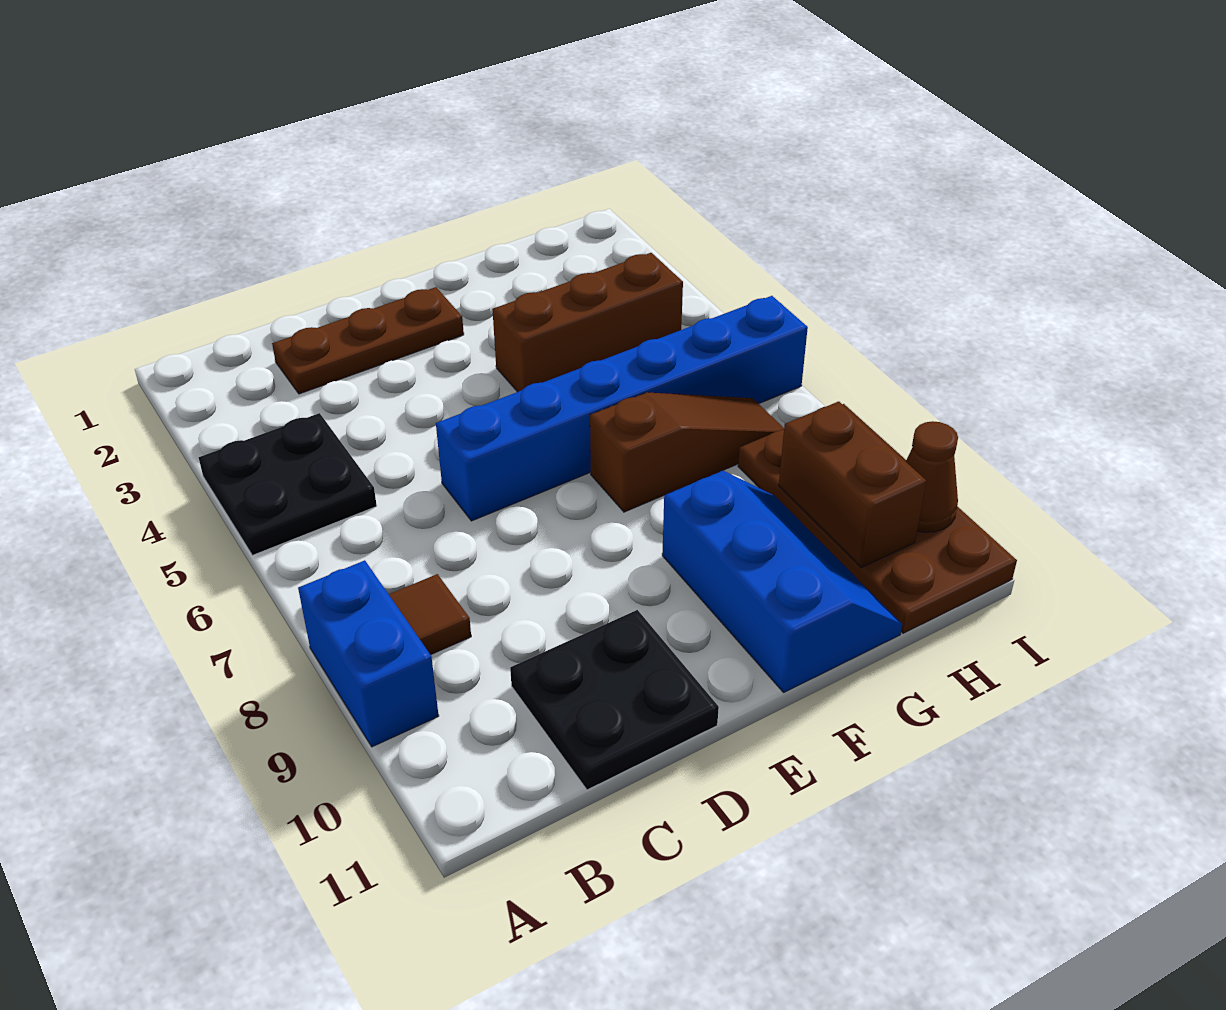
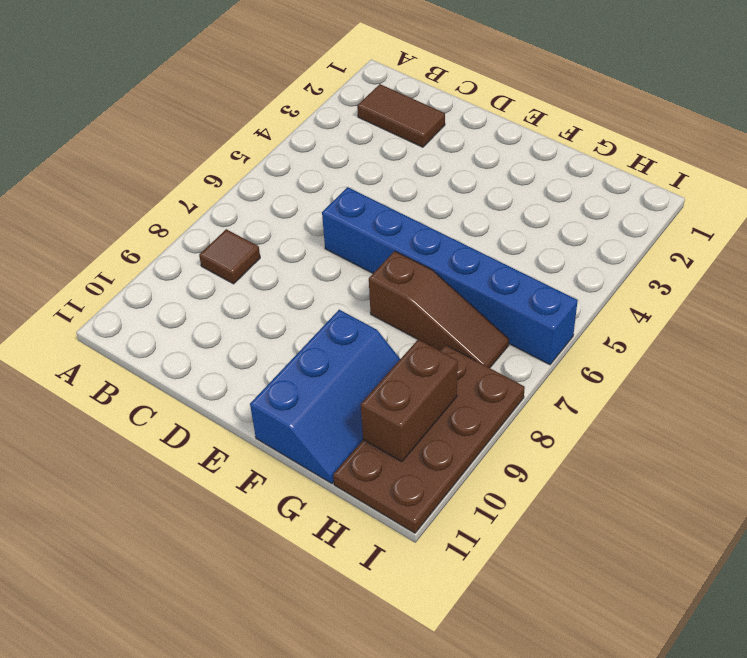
brown 1x2 tile [357,84,445,147] -> brown 1x3 plate [272,287,464,394]
none -> black 2x2 plate [199,413,377,555]
none -> blue 1x2 brick [298,560,439,747]
none -> black 2x2 plate [510,610,719,790]

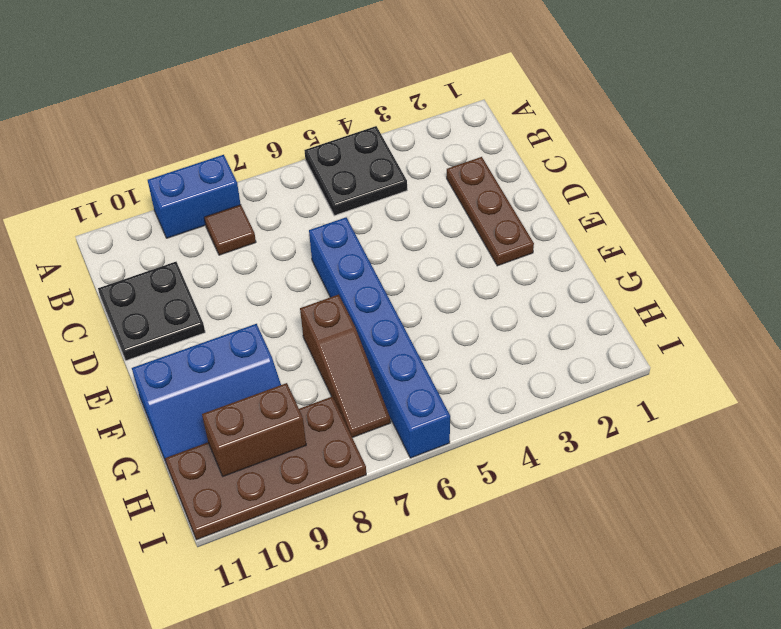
none -> brown 1x3 brick [492,253,683,392]
none -> brown 1x1 cone [906,421,958,532]

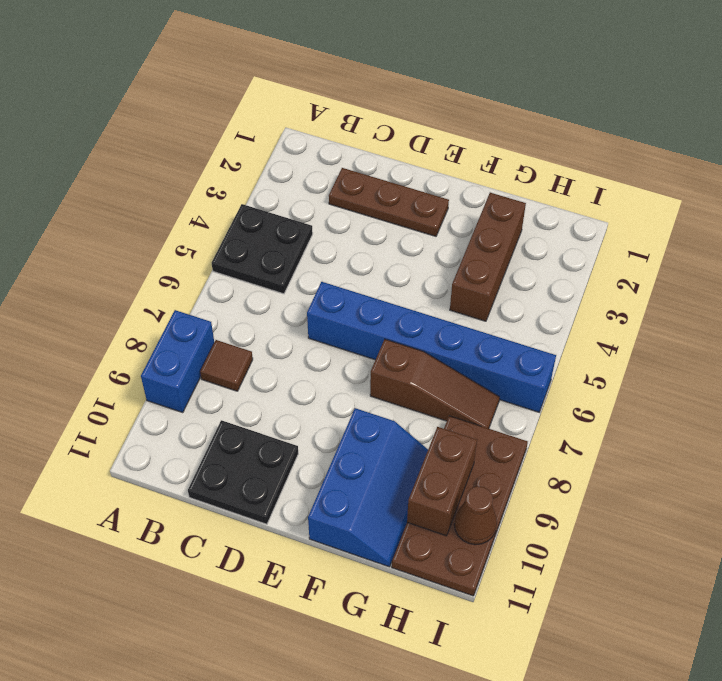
brown 1x3 brick [450,193,526,321] -> brown 1x3 brick turned to [492,253,683,392]

